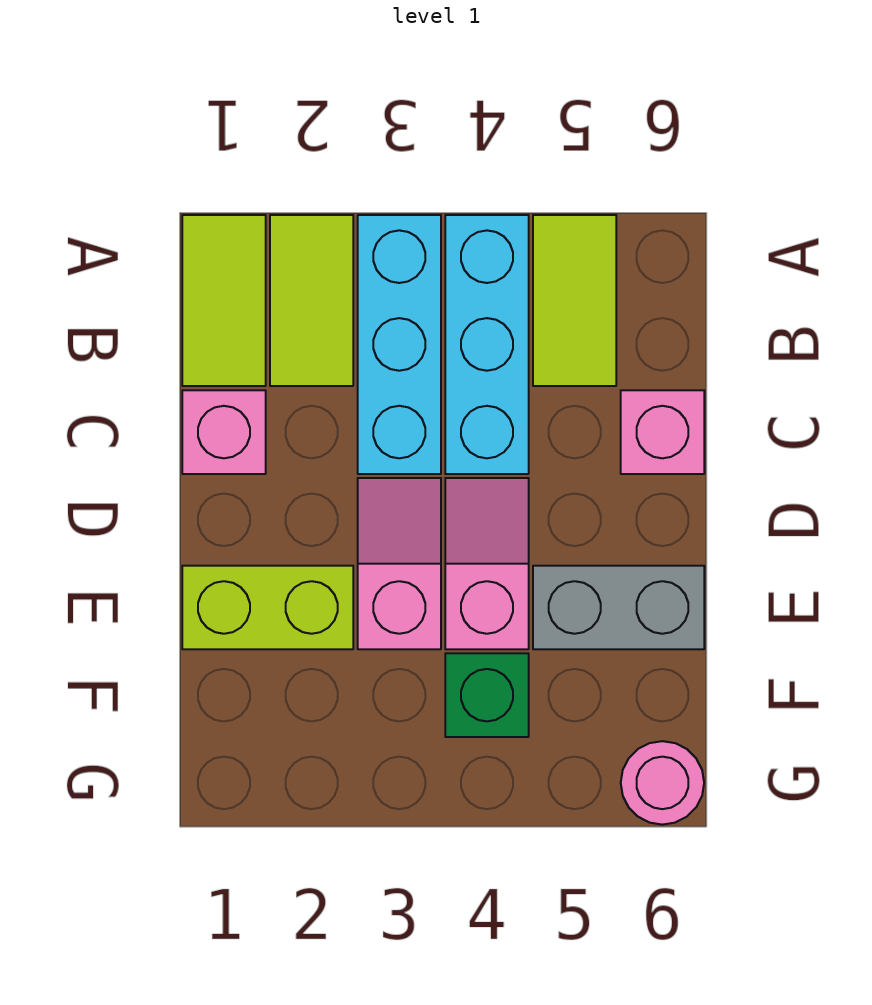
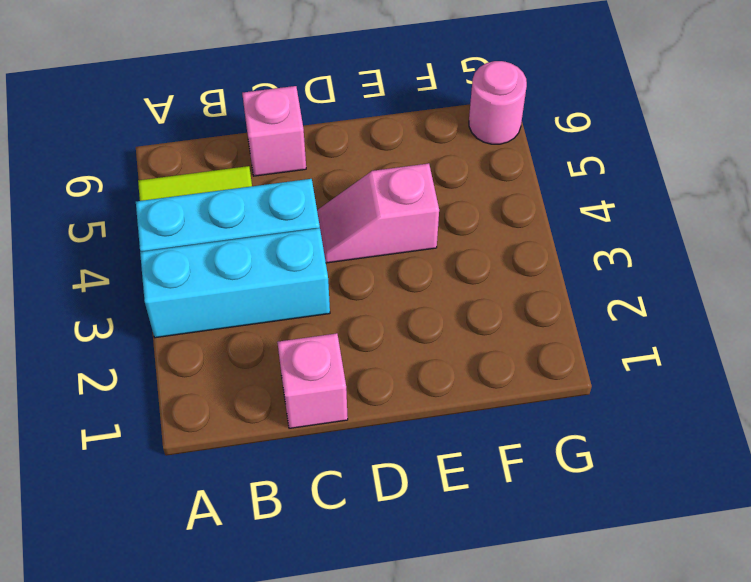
none -> lime 1x2 tile [182,215,266,386]
none -> lime 1x2 tile [270,215,353,386]
none -> pink 1x2 slope [358,478,441,649]

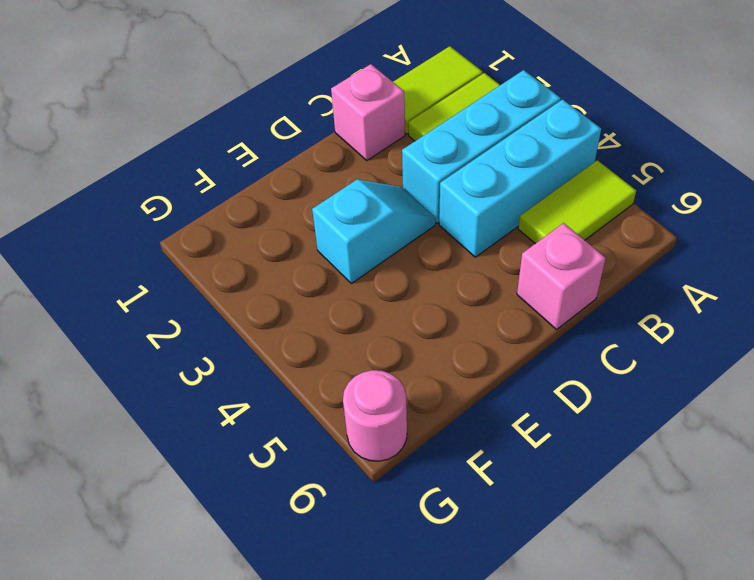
cyan 1x2 slope [312,180,436,284] -> pink 1x2 slope [358,478,441,649]
none -> pink 1x2 slope [445,478,529,649]
none -> lime 1x2 brick [182,566,353,649]
none -> grey 1x2 brick [533,566,704,649]

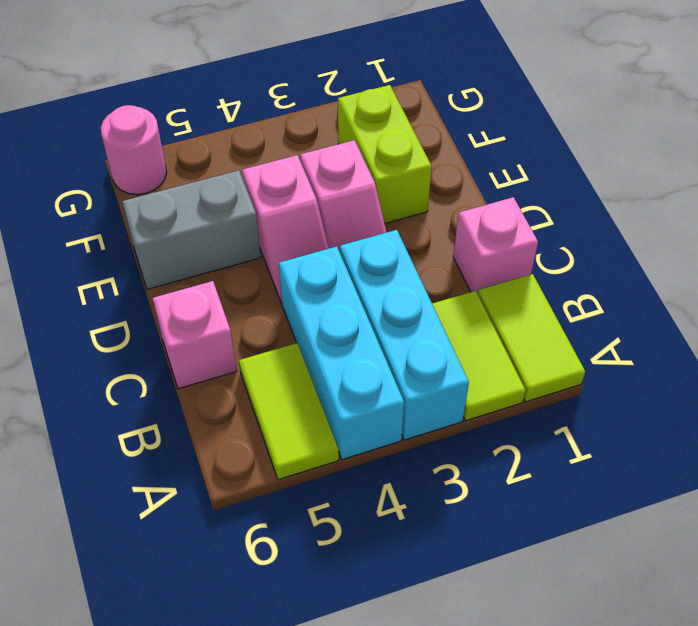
lime 1x2 brick [338,85,432,223] -> lime 1x2 brick turned to [182,566,353,649]
none -> green 1x1 brick [445,653,529,737]

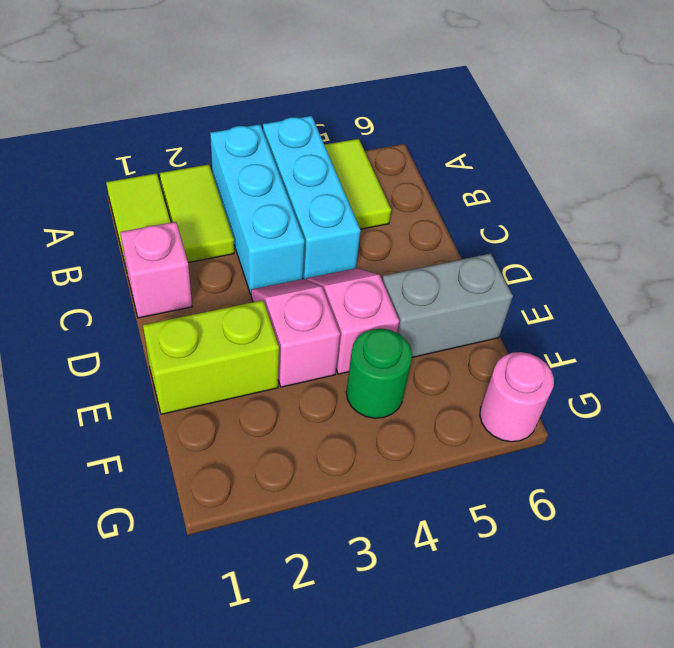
green 1x1 round brick [346,329,412,418] -> green 1x1 brick [445,653,529,737]
none -> pink 1x1 brick [621,390,704,474]

